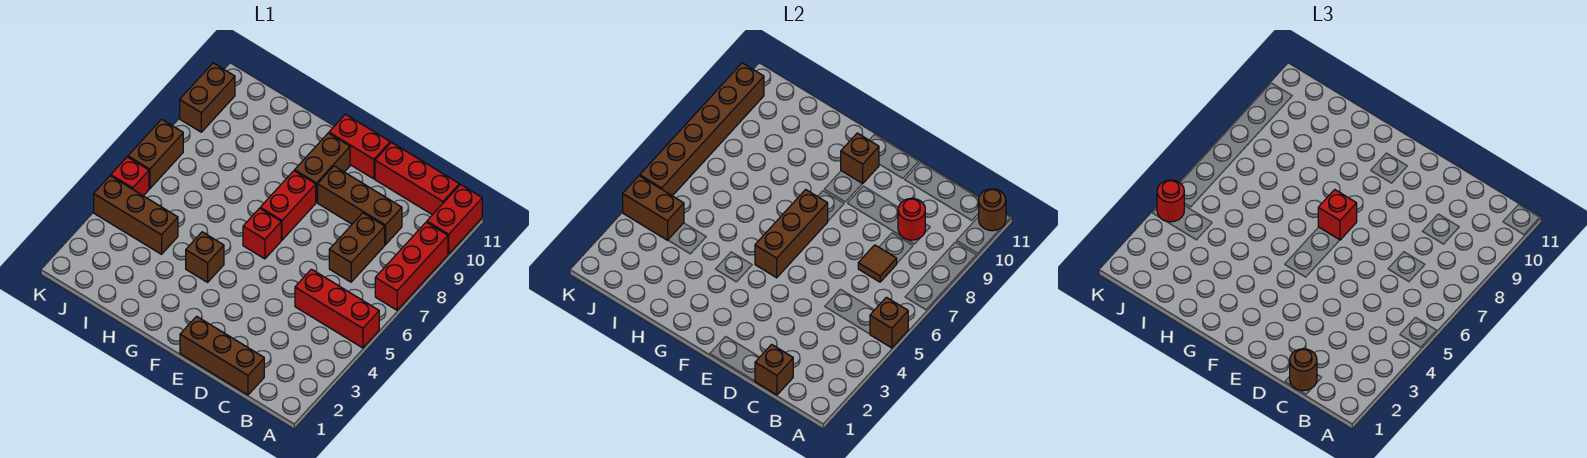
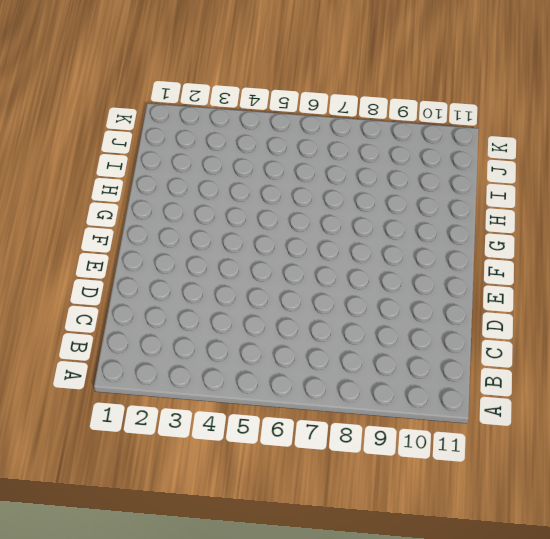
none -> red 1x3 brick [295,269,379,348]
none -> red 1x3 brick [375,222,448,310]
none -> red 1x2 brick [427,185,482,254]

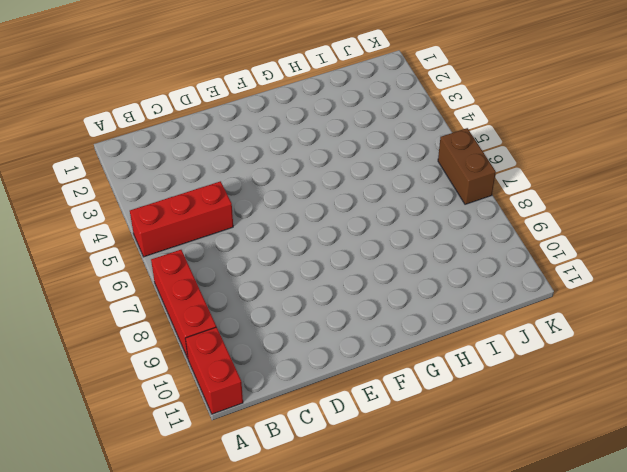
none -> red 1x3 brick [375,143,459,215]
none -> brown 1x3 brick [180,316,264,395]
none -> brown 1x2 brick [329,213,385,282]

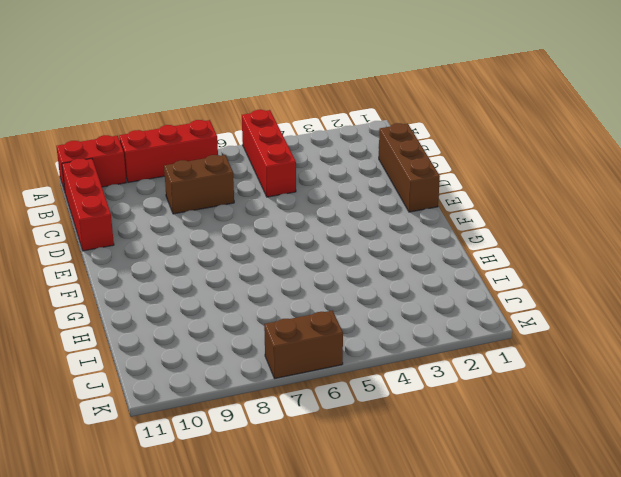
none -> brown 1x3 brick [318,166,402,245]
none -> red 1x2 brick [329,114,390,179]
none -> red 1x1 brick [243,208,281,259]

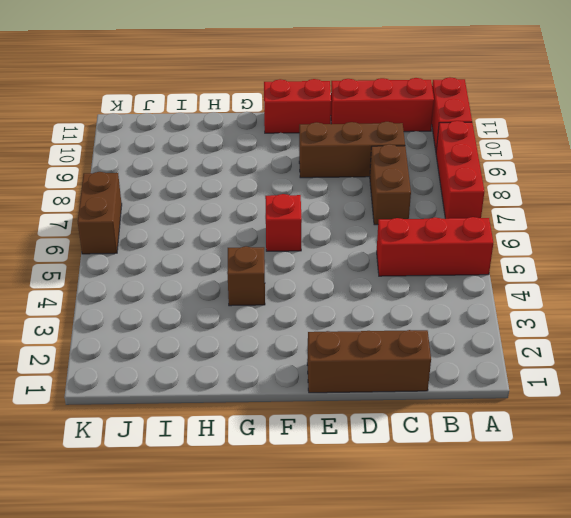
none -> red 1x2 brick [260,171,316,240]
none -> brown 1x2 brick [295,133,350,202]
none -> brown 1x3 brick [94,176,178,254]

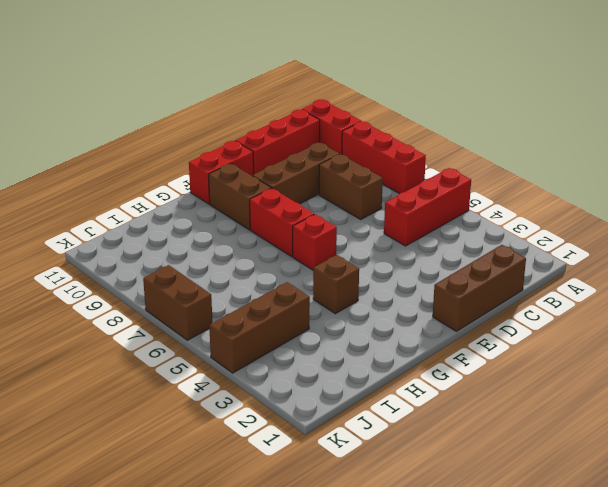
none -> red 1x1 brick [111,157,149,196]
none -> brown 1x2 brick [180,63,235,132]
none -> brown 1x1 brick [870,297,908,348]

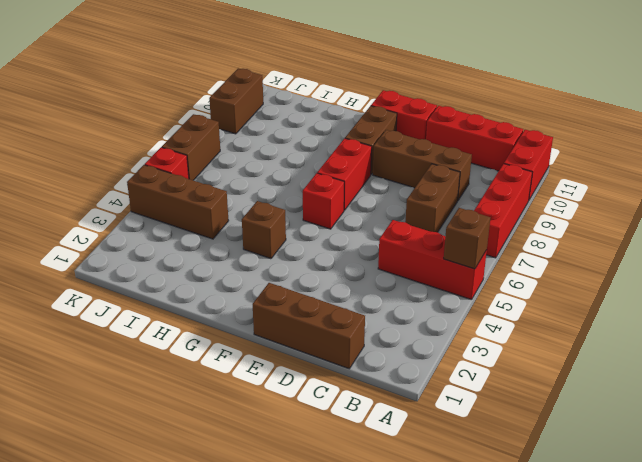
none -> brown 1x1 round brick [978,189,1006,231]
none -> brown 1x1 brick [755,344,793,395]
none -> brown 1x1 tile [858,245,897,282]

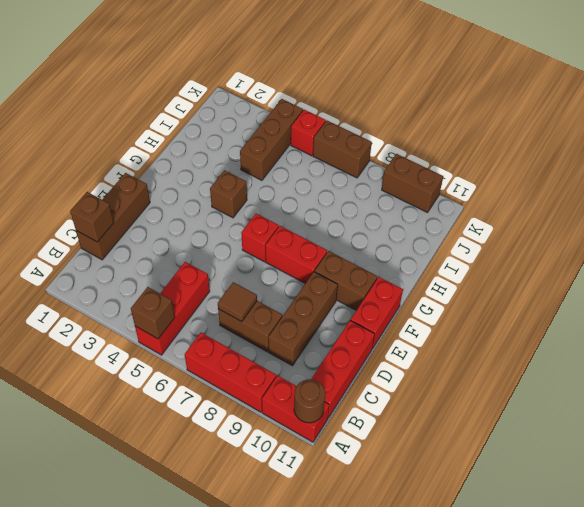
none -> red 1x1 round brick [898,198,925,240]
none -> brown 1x3 brick [755,190,828,278]
none -> brown 1x1 brick [841,133,879,184]

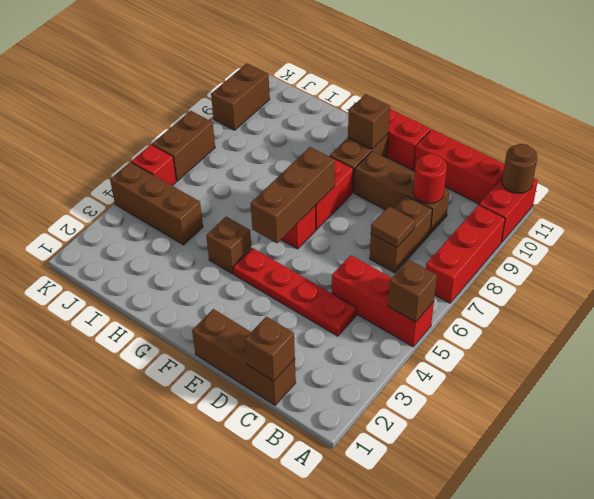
red 1x4 plate [233,248,357,336] -> none
none -> brown 1x2 brick [623,176,684,240]
none -> brown 1x6 brick [640,63,764,196]
none -> brown 1x1 round brick [1290,349,1317,391]

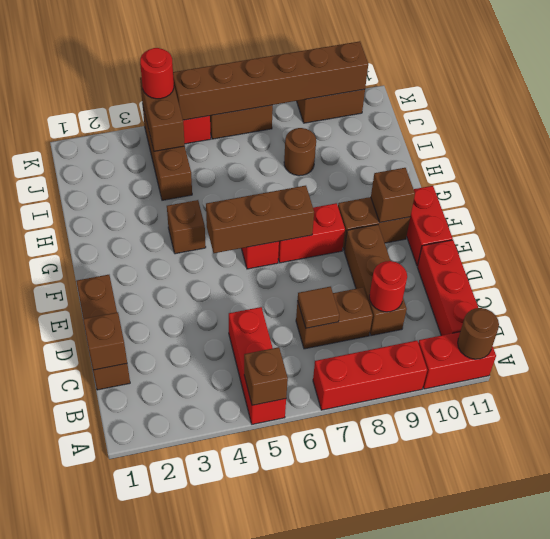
brown 1x1 round brick [284,128,316,176] -> brown 1x1 round brick moved to [1290,349,1317,391]
none -> red 1x1 brick [1318,190,1357,240]

